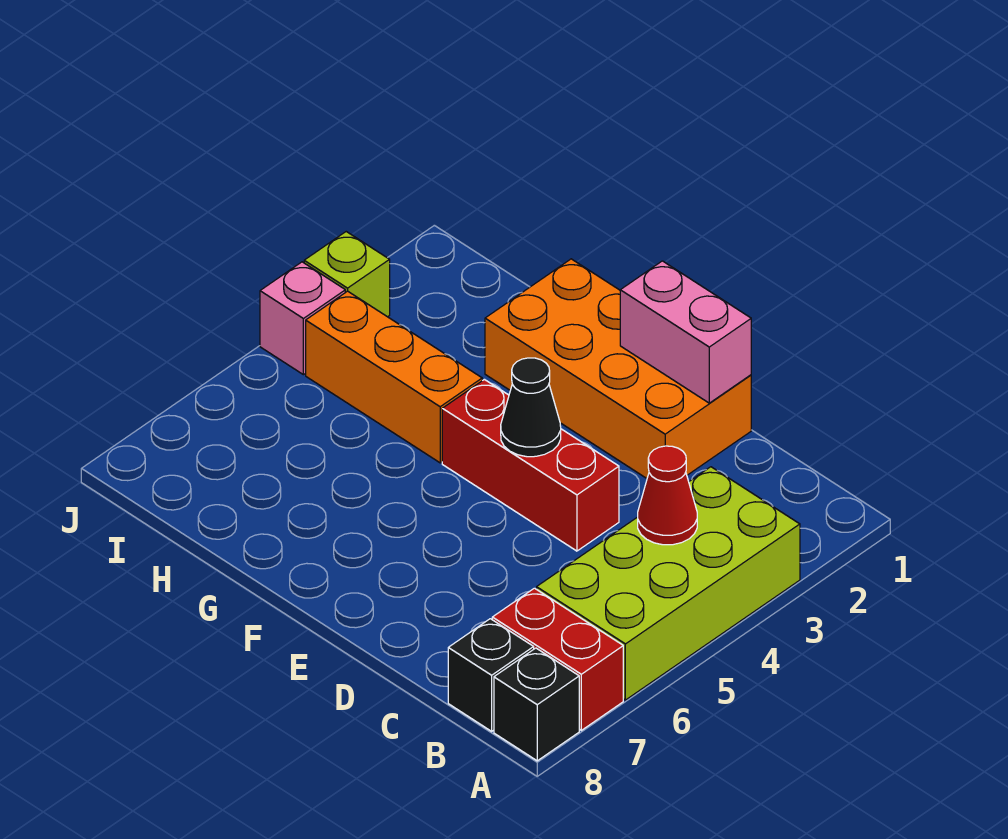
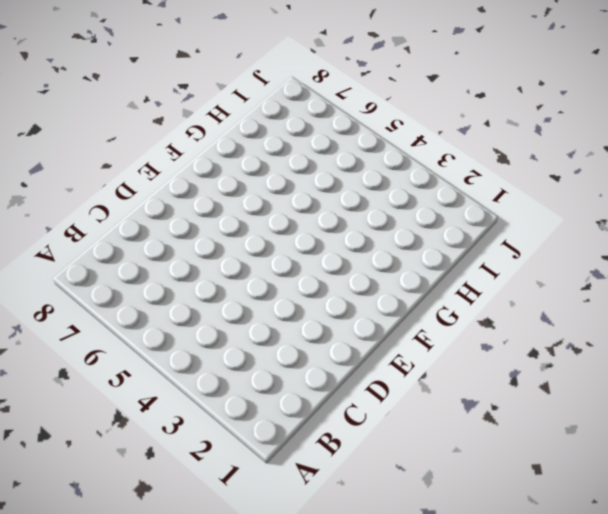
none -> lime 2x4 brick [537,467,800,700]
none -> red 1x2 brick [492,588,623,730]
none -> black 1x1 brick [494,648,579,761]

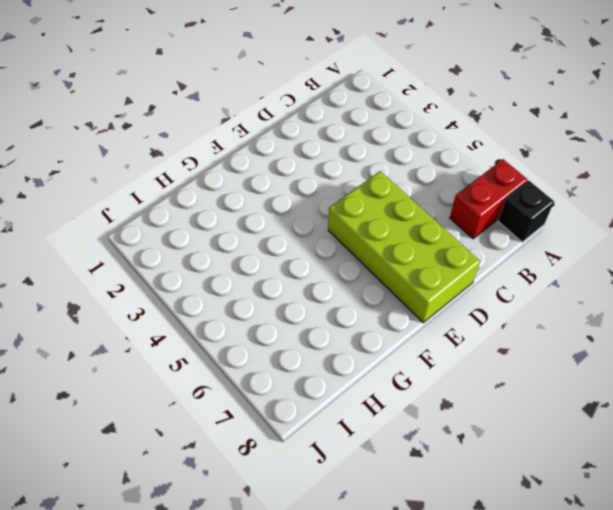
lime 2x4 brick [328,171,480,323] -> lime 2x4 brick moved to [537,467,800,700]
none -> black 1x1 brick [448,619,534,731]
none -> orange 2x4 brick [485,259,751,478]
none -> red 1x3 brick [442,380,619,551]

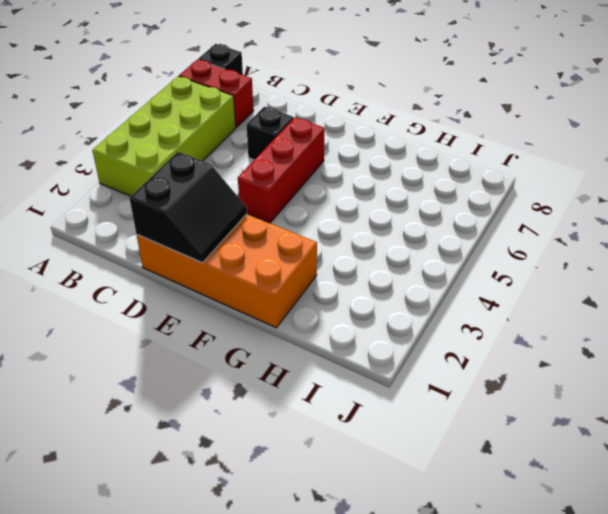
black 2x2 slope [129,152,247,263] -> pink 1x2 brick [620,261,751,403]
black 1x1 brick [246,107,293,160] -> black 1x1 brick moved to [448,619,534,731]
red 1x3 brick [238,117,325,223] -> red 1x3 brick turned to [442,380,619,551]
none -> orange 1x3 brick [306,291,482,463]
none -> lime 1x1 brick [304,232,390,317]
none -> pink 1x1 brick [260,262,345,375]

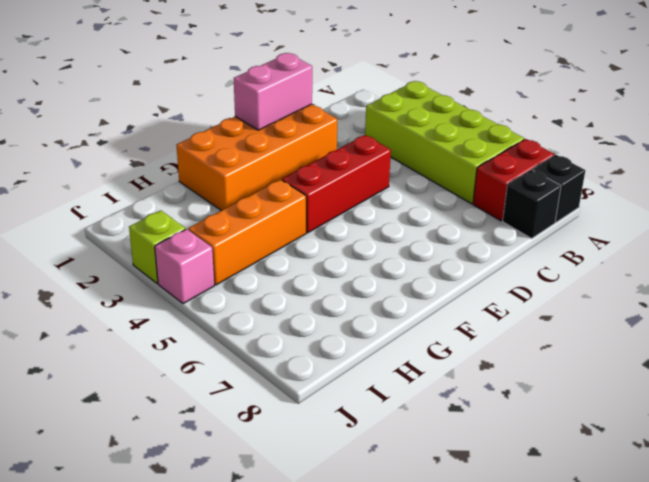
none -> red 1x1 cone [638,446,697,545]
none -> black 1x1 cone [501,358,561,457]

